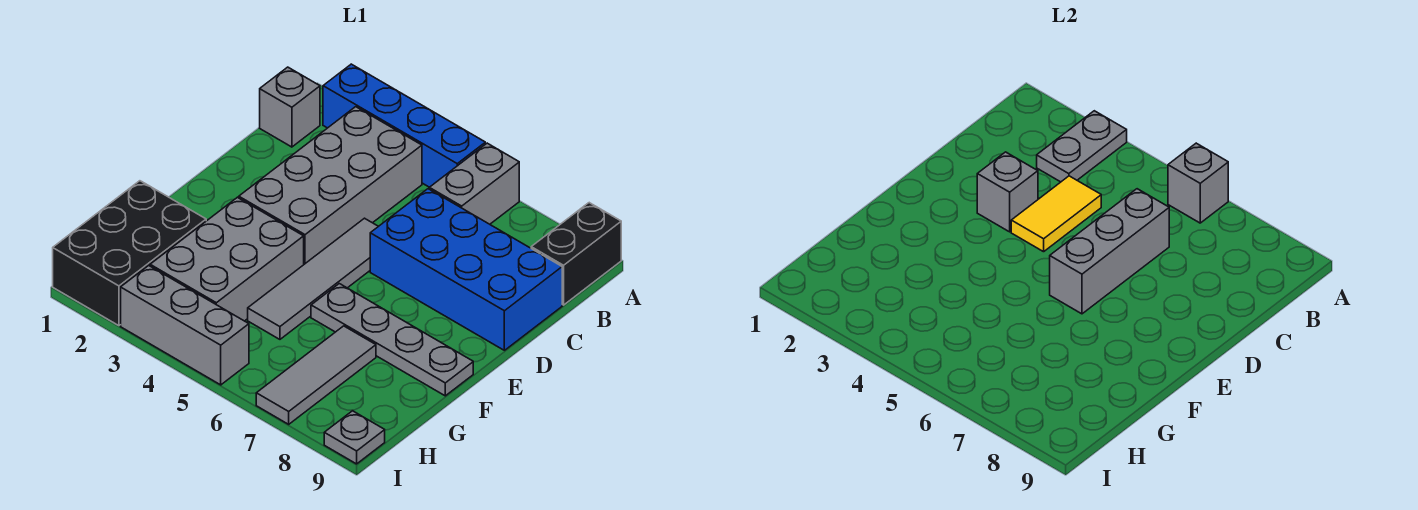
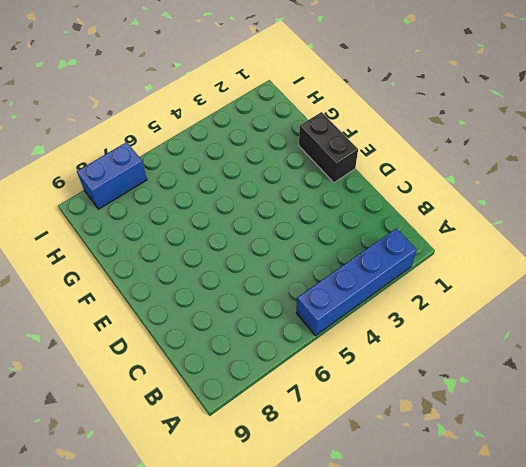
black 1x2 brick [299,112,358,183] -> black 1x2 brick moved to [531,203,621,305]
blue 1x2 brick [77,142,147,209] -> grey 1x3 tile [256,326,376,424]
none -> grey 1x2 brick [429,143,519,224]
none -> grey 1x1 brick [260,67,320,147]
none -> grey 2x4 brick [239,107,422,264]

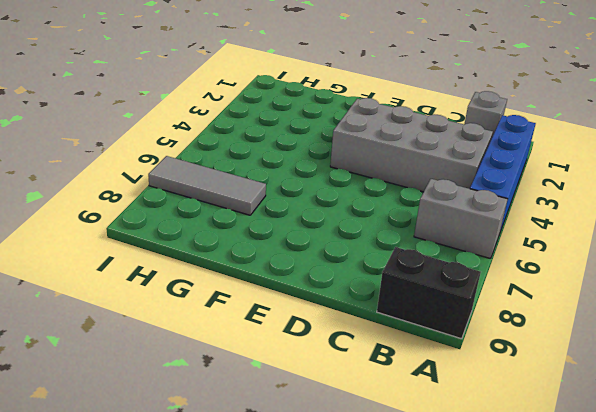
none -> blue 2x4 brick [370,189,562,350]
none -> grey 1x4 tile [248,218,378,339]
none -> grey 2x3 brick [150,197,304,321]

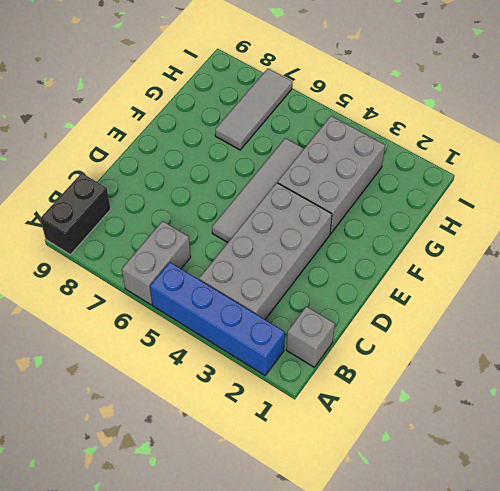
none -> blue 2x4 brick [370,189,562,350]
none -> grey 1x4 plate [311,284,473,396]
none -> black 2x3 brick [53,181,206,326]

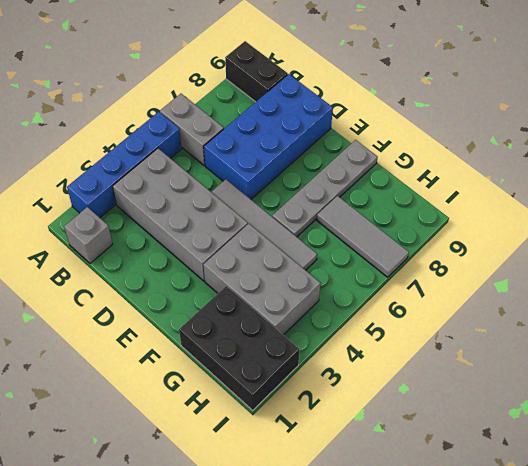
none -> grey 1x3 brick [121,266,249,385]
none -> grey 1x1 plate [324,411,385,464]
none -> grey 1x2 plate [1037,111,1127,182]

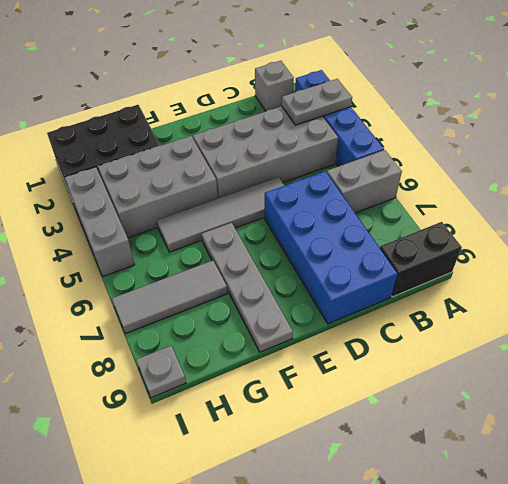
none -> grey 1x1 brick [1168,143,1228,223]
none -> yellow 1x2 tile [1011,176,1101,252]
none -> grey 1x3 brick [1050,189,1169,314]

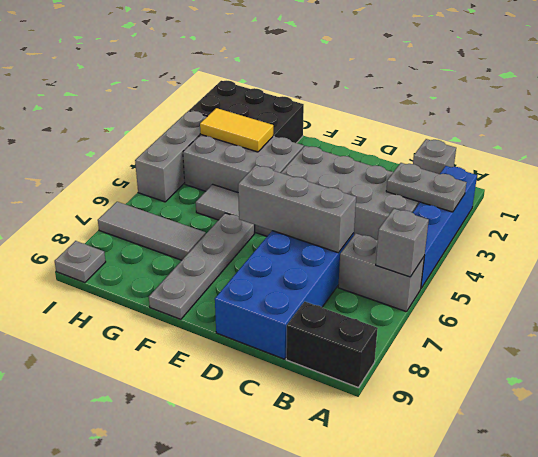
yellow 1x2 tile [200,108,273,152] -> yellow 1x2 tile moved to [1011,176,1101,252]
none -> grey 1x1 brick [977,152,1038,232]

